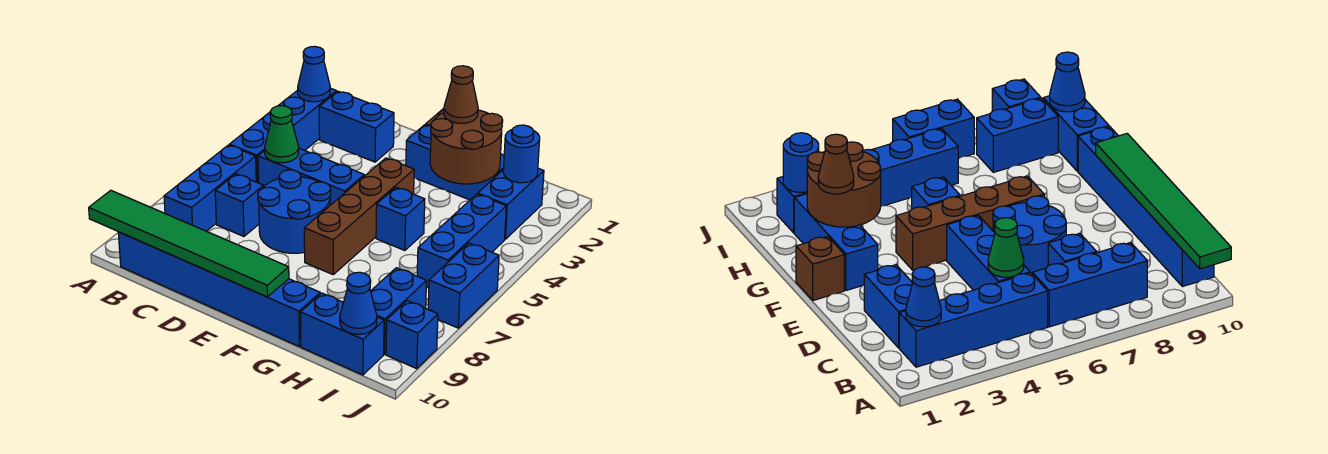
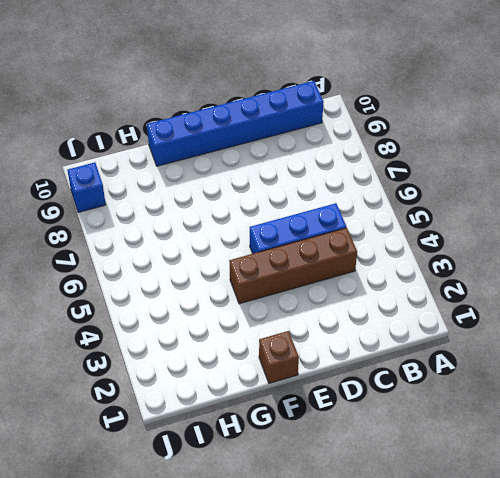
brown 1x4 brick [229,228,357,304] -> brown 1x4 brick turned to [304,158,414,274]
none -> blue 1x4 brick [229,88,337,183]
none -> blue 1x3 brick [164,145,256,231]
none -> blue 1x2 brick [319,91,394,162]

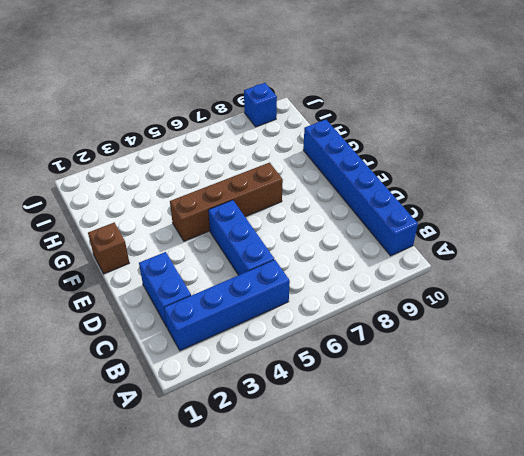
none -> blue 1x3 brick [164,145,256,231]
none -> blue 1x1 brick [215,174,264,236]
none -> blue 2x2 round brick [258,170,331,253]

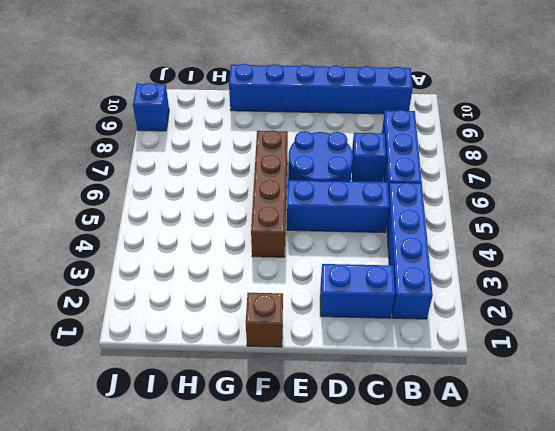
none -> blue 1x3 brick [405,125,504,200]
none -> blue 1x1 brick [376,187,425,251]
none -> blue 1x2 brick [301,293,384,375]

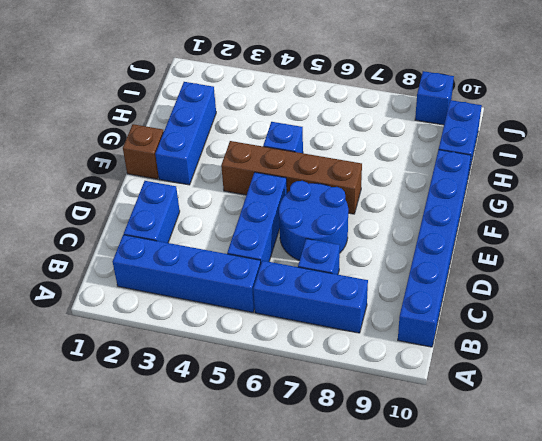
none -> blue 1x2 brick [478,168,544,239]
none -> blue 1x3 brick [417,194,506,288]
none -> blue 1x2 brick [371,268,426,354]

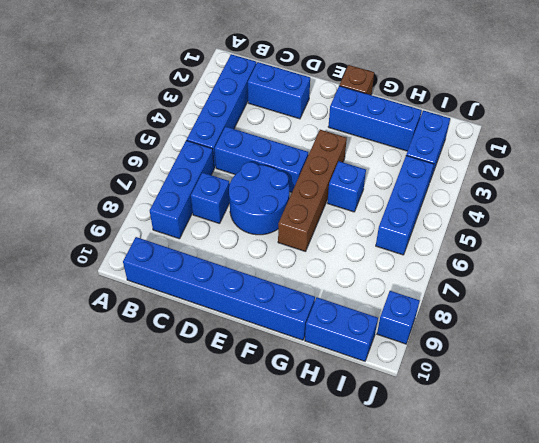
none -> blue 1x2 brick [371,268,426,354]
none -> blue 1x2 brick [428,243,499,328]
none -> green 1x6 tile [89,190,289,297]

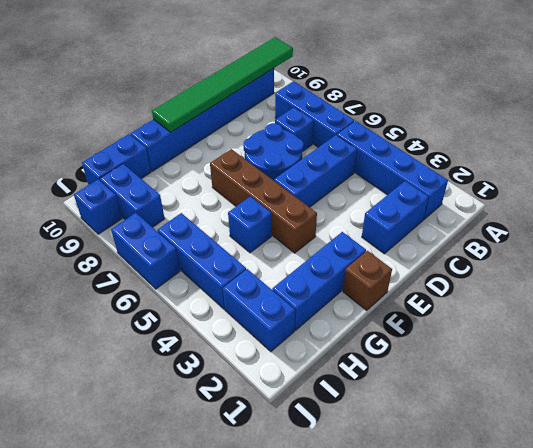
none -> blue 1x1 cone [298,46,330,102]
none -> green 1x1 cone [265,106,299,163]
none -> brown 2x2 round brick [430,110,503,184]

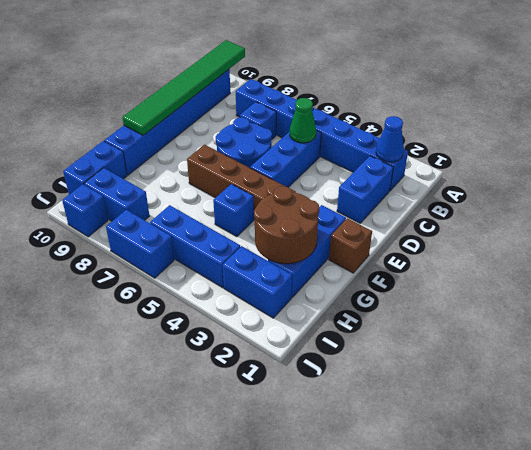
none -> blue 1x1 round brick [503,125,540,183]
none -> blue 1x1 cone [340,272,377,334]
none -> brown 1x1 cone [444,66,478,124]

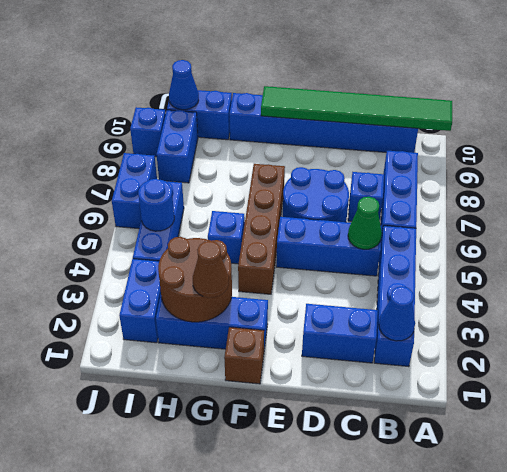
blue 1x1 round brick [138,179,174,231] -> blue 1x1 round brick moved to [503,125,540,183]

